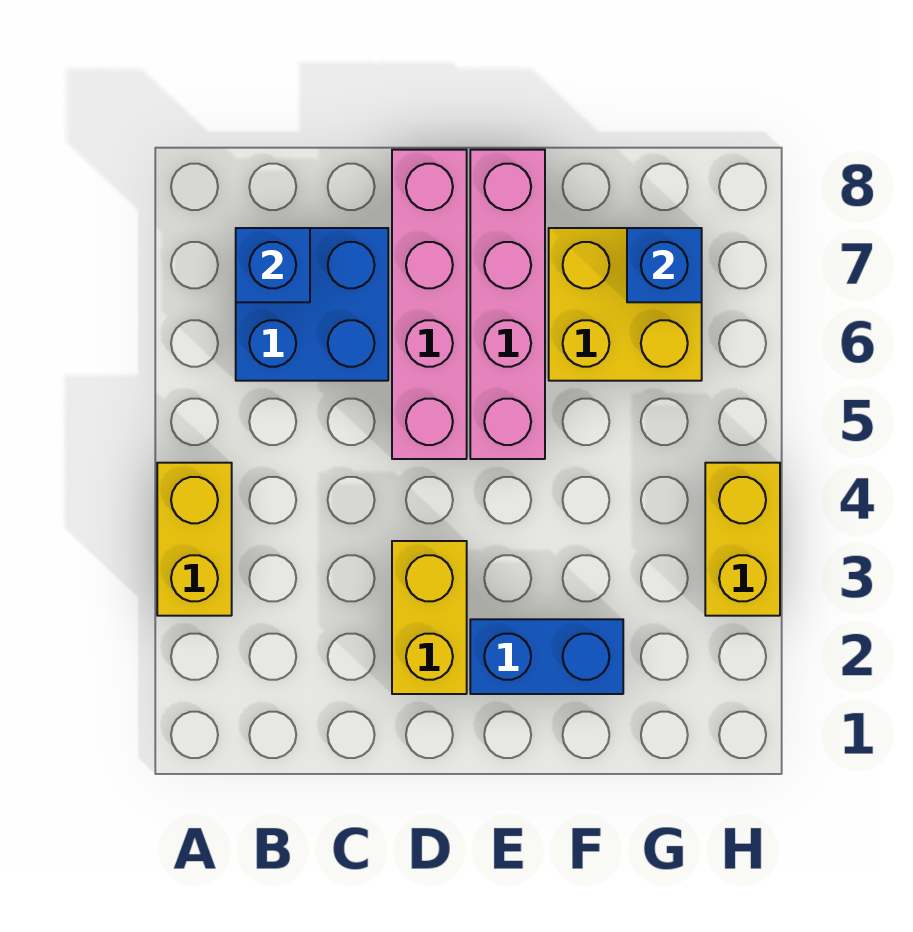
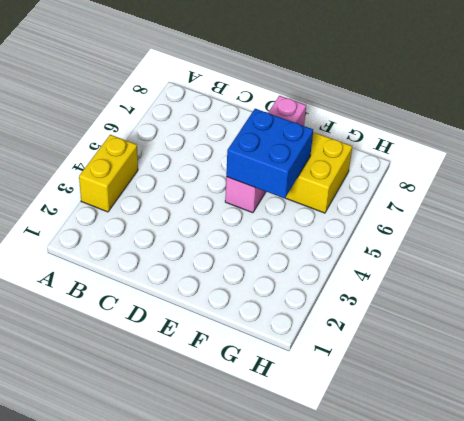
blue 2x2 brick [226,109,313,198] -> blue 2x2 brick moved to [236,228,388,381]
none -> yellow 1x2 brick [392,541,467,694]
none -> pink 1x4 brick [392,150,467,459]

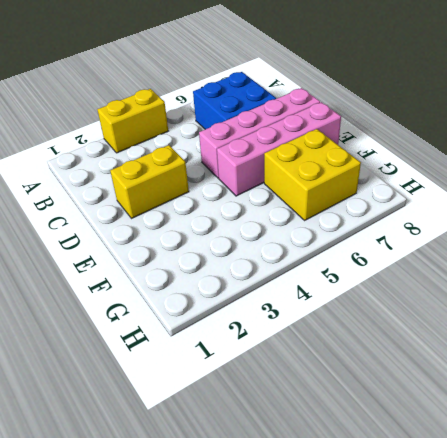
none -> blue 1x2 brick [470,619,623,694]
none -> yellow 1x2 brick [705,463,780,616]

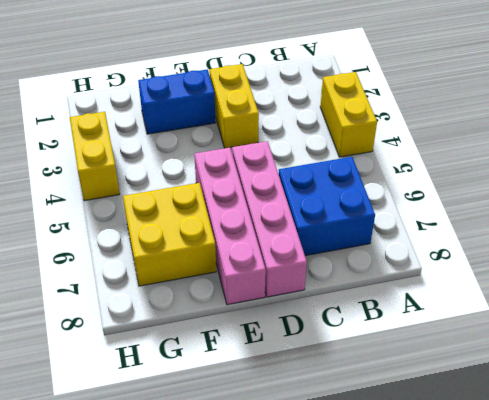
none -> blue 1x1 brick [236,228,310,302]
none -> blue 1x1 brick [627,228,702,302]

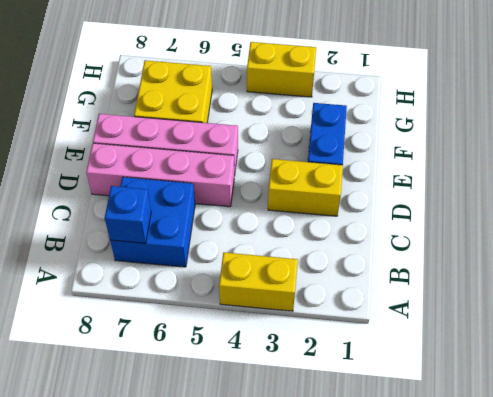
none -> blue 1x1 brick [627,228,702,302]

